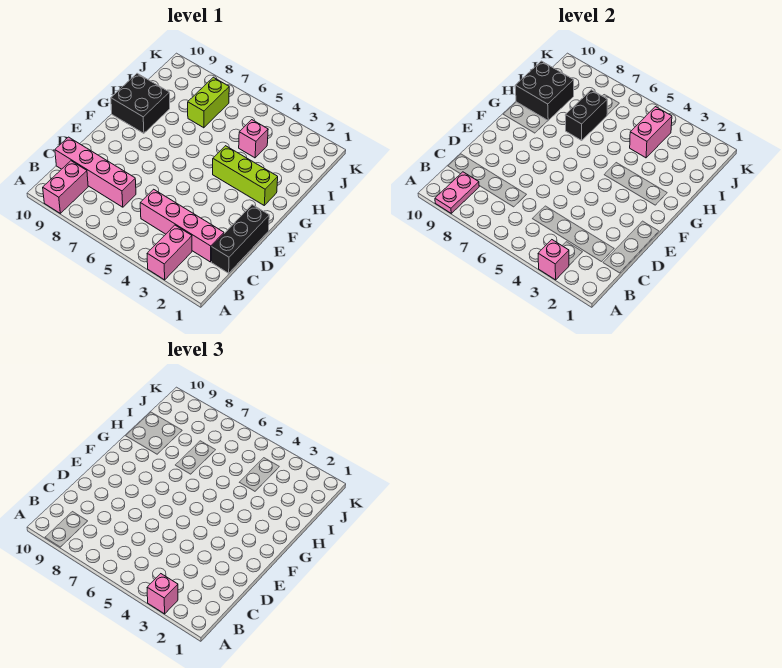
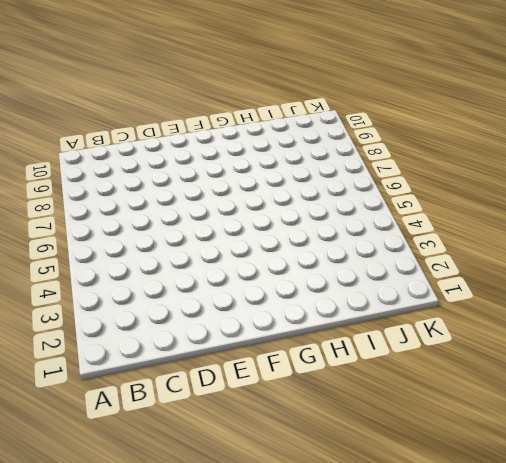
none -> pink 1x2 brick [147,225,192,280]
none -> pink 1x2 brick [43,161,88,213]
none -> black 1x3 brick [211,205,269,273]

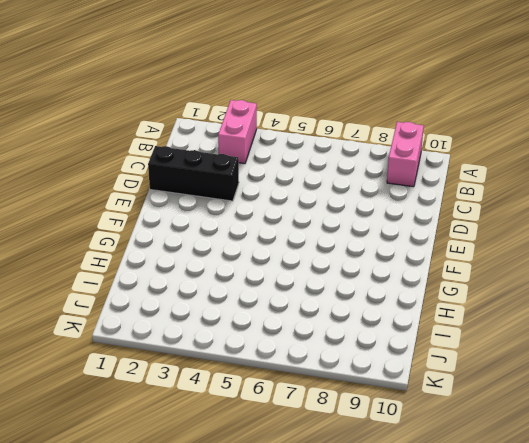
black 1x3 brick [148,146,239,201] -> black 1x3 brick turned to [211,205,269,273]
none -> pink 1x4 brick [140,189,224,262]
none -> pink 1x4 brick [55,137,136,207]
none -> lime 1x3 brick [213,146,278,205]

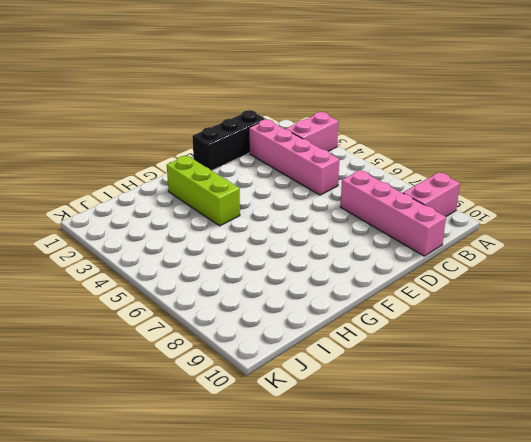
none -> black 2x2 brick [111,73,170,133]
none -> pink 1x1 brick [239,120,268,158]
none -> lime 1x2 brick [188,77,229,128]

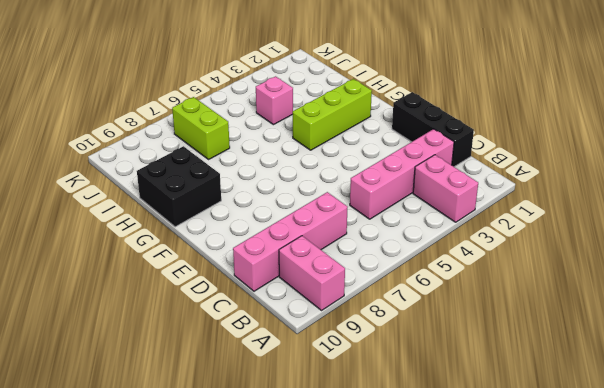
none -> pink 1x1 brick [538,240,569,280]
none -> pink 1x2 plate [435,172,479,213]
none -> black 1x2 brick [565,90,607,140]

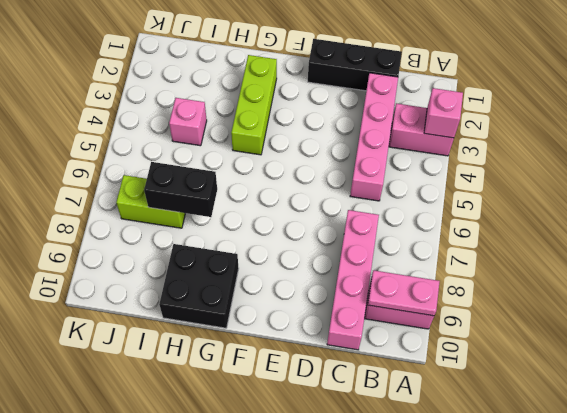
none -> black 2x2 brick [515,61,574,121]
none -> pink 1x2 brick [630,107,672,158]
none -> pink 1x1 brick [147,574,178,614]

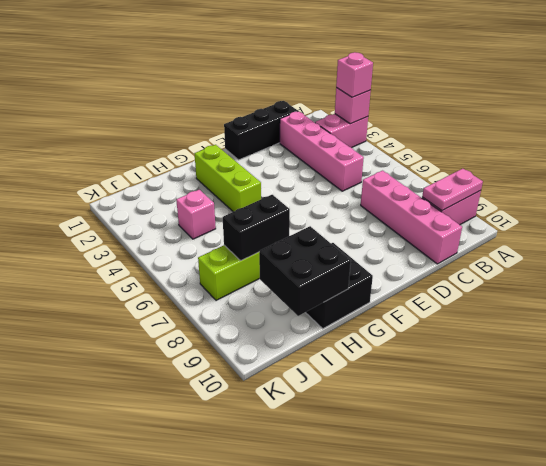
none -> pink 1x2 brick [630,107,672,158]

